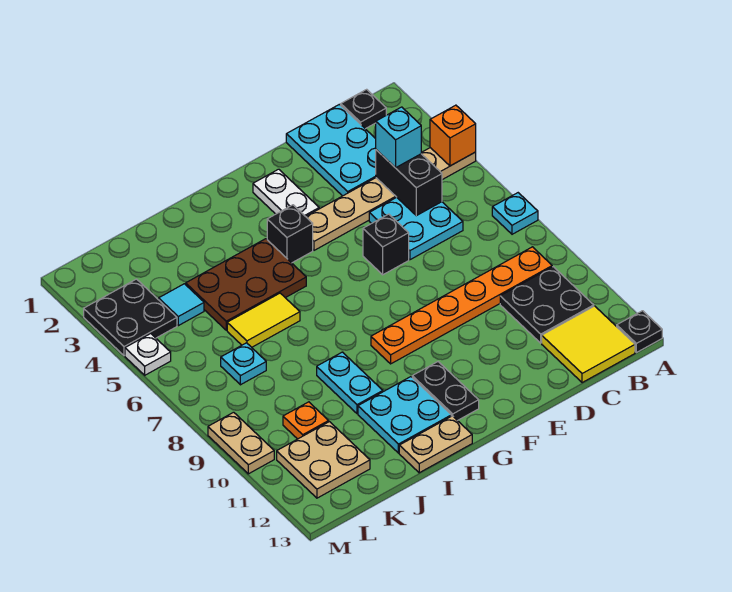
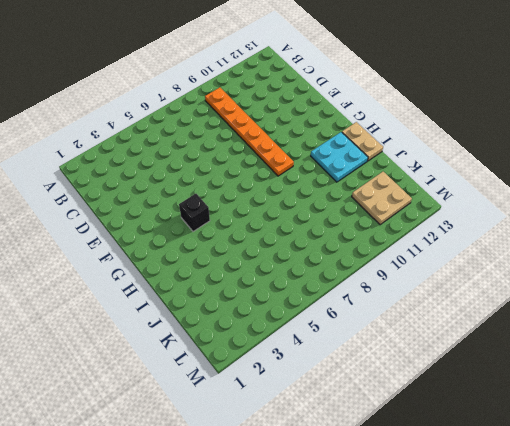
none -> tan 1x6 plate [306,148,476,250]
none -> cyan 1x1 plate [492,193,538,234]
none -> black 1x1 plate [617,311,662,353]

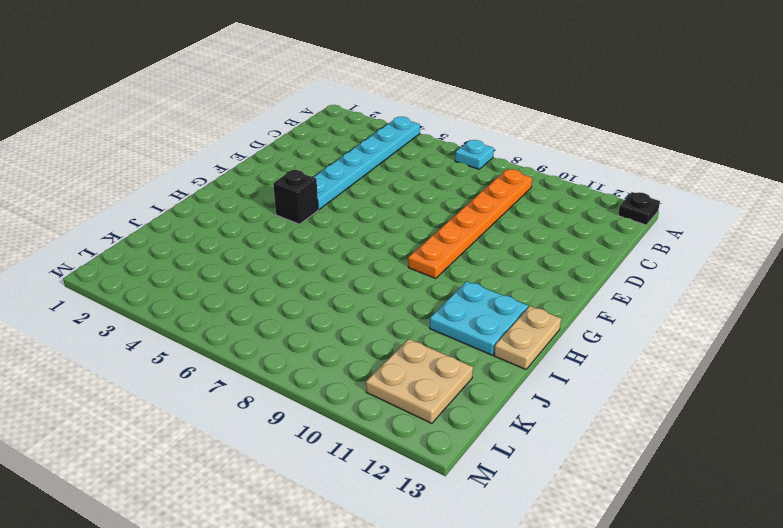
cyan 1x6 plate [314,117,420,210] -> tan 1x6 plate [306,148,476,250]
none -> black 1x1 plate [341,89,386,129]
none -> black 2x2 plate [500,267,594,343]
none -> yellow 2x2 tile [542,306,635,383]

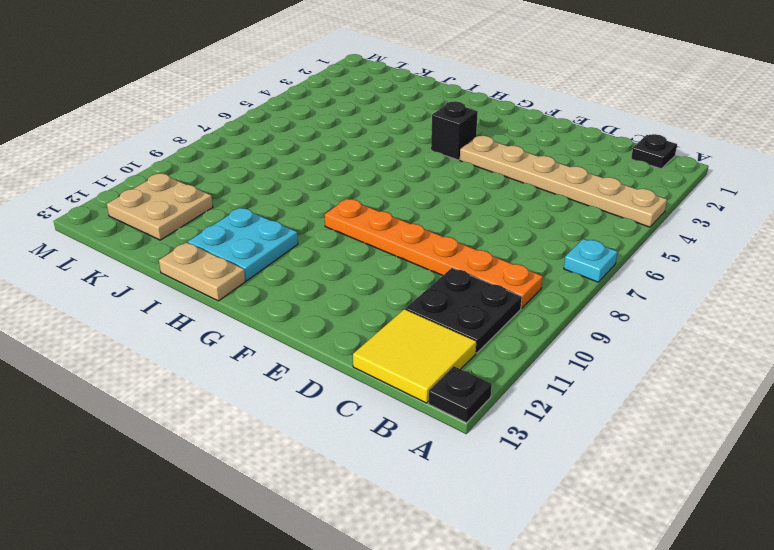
none -> cyan 2x3 plate [286,104,376,196]
none -> cyan 2x2 plate [369,197,463,260]
none -> black 1x1 brick [363,214,409,275]

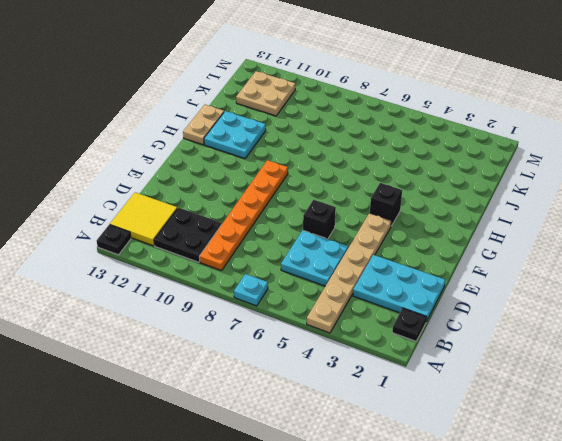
none -> white 1x2 plate [253,169,319,217]
none -> black 1x2 plate [412,362,479,421]
none -> brown 2x3 plate [186,239,306,330]

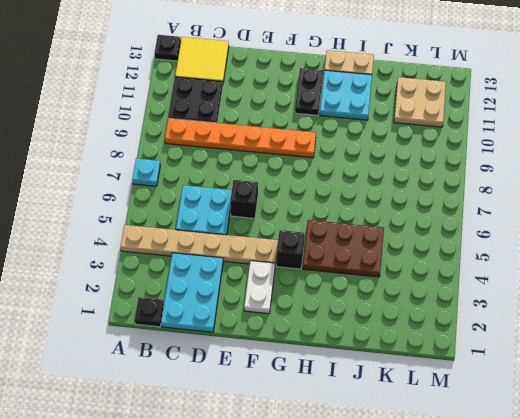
none -> yellow 1x2 tile [227,293,300,347]
none -> cyan 1x2 plate [317,352,383,414]
none -> cyan 1x1 tile [159,284,204,326]

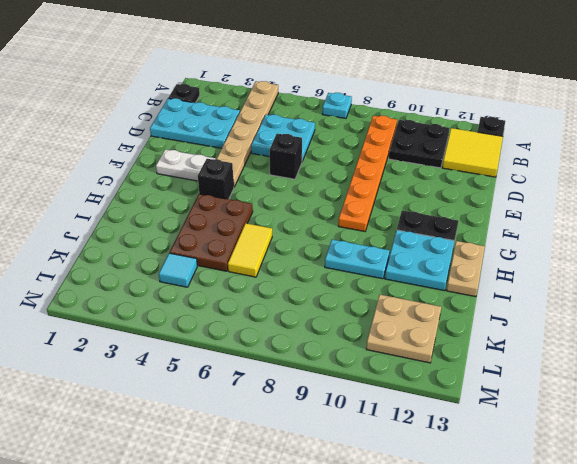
none -> cyan 1x1 plate [221,343,266,385]
none -> orange 1x1 plate [283,402,329,439]
none -> black 2x2 plate [84,279,177,356]

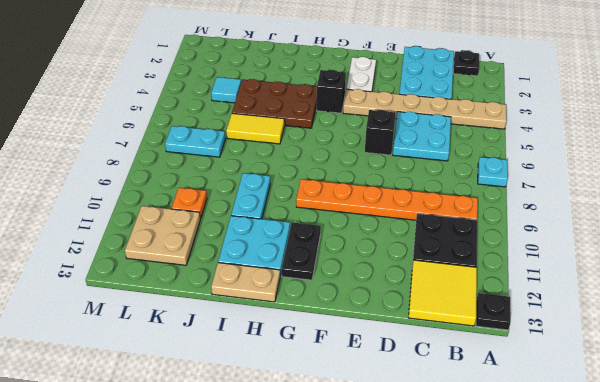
cyan 1x2 plate [165,126,225,157] -> cyan 1x1 plate [221,343,266,385]
none -> black 2x2 plate [84,279,177,356]
none -> white 1x1 plate [125,334,171,375]
none -> tan 1x2 plate [208,412,274,474]

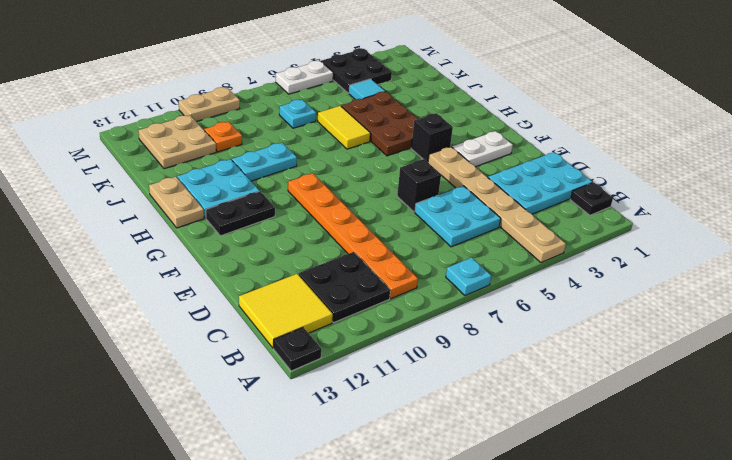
white 1x2 plate [276,61,333,94] -> white 1x1 plate [125,334,171,375]
none -> orange 1x1 brick [430,105,476,166]
none -> black 1x2 brick [376,150,442,216]
none -> cyan 1x1 brick [376,107,421,168]

